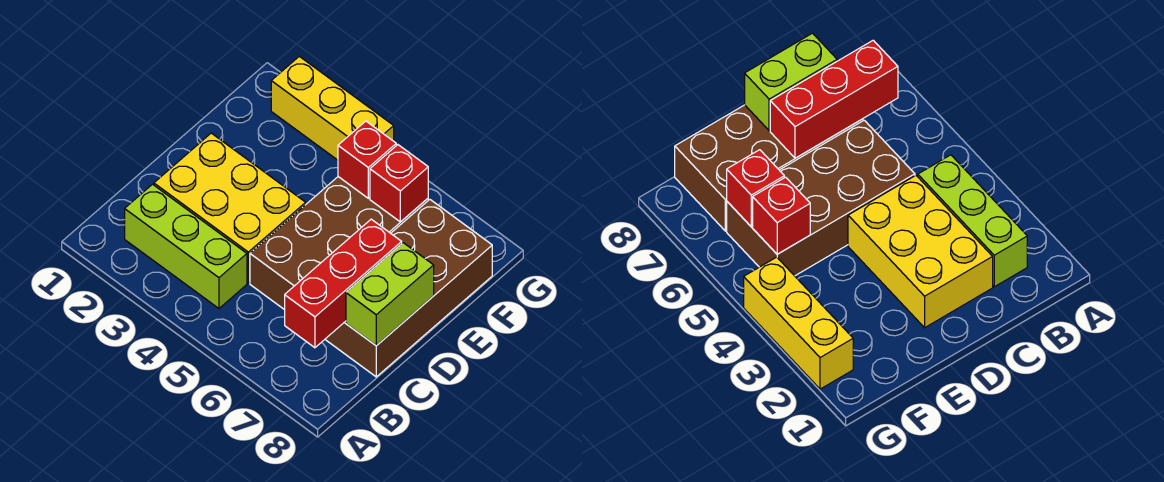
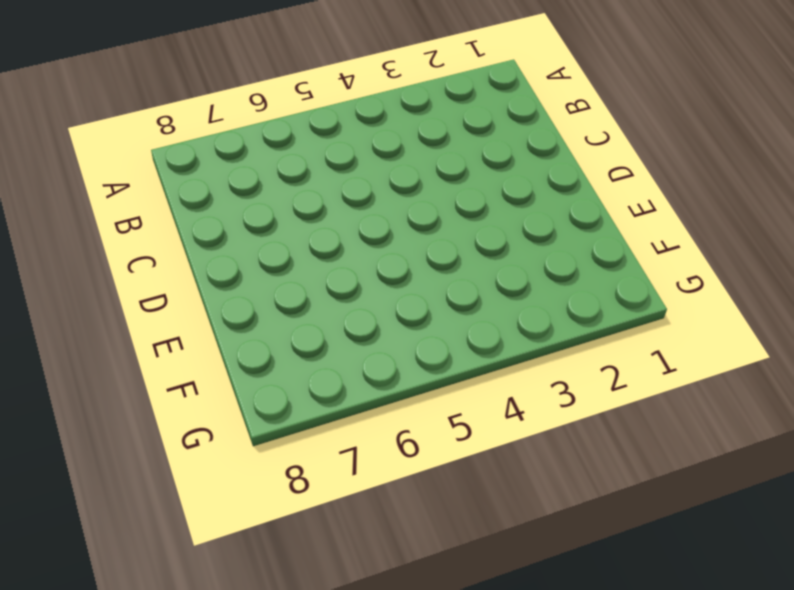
none -> lime 1x3 brick [125,184,247,308]
none -> yellow 2x3 brick [154,133,306,283]

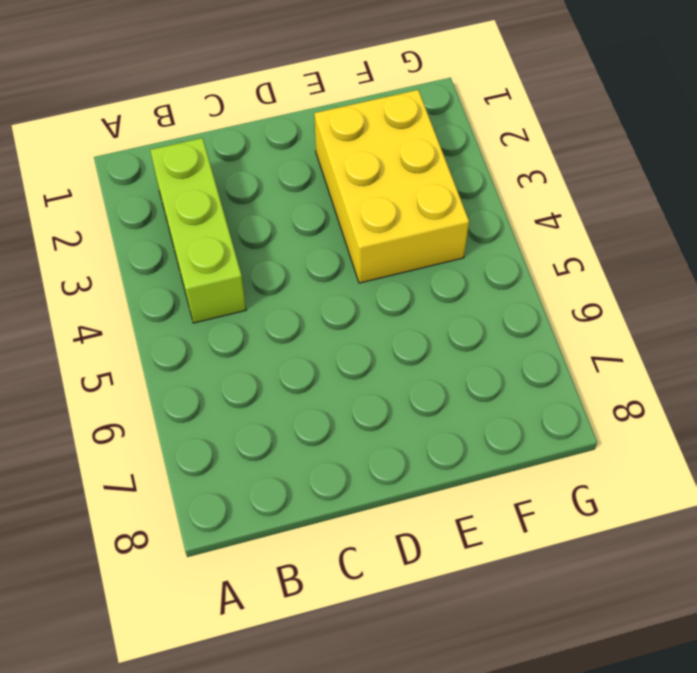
yellow 2x3 brick [314,90,469,283] -> yellow 2x3 brick moved to [154,133,306,283]
none -> brown 2x4 brick [250,177,428,310]
none -> brown 2x4 brick [325,200,492,377]

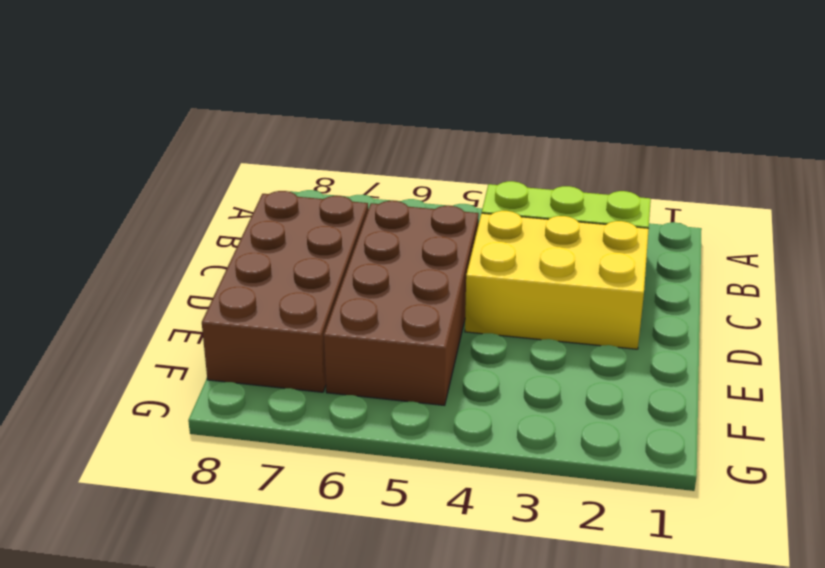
none -> yellow 1x3 brick [271,56,394,160]
none -> red 1x3 brick [285,219,402,348]

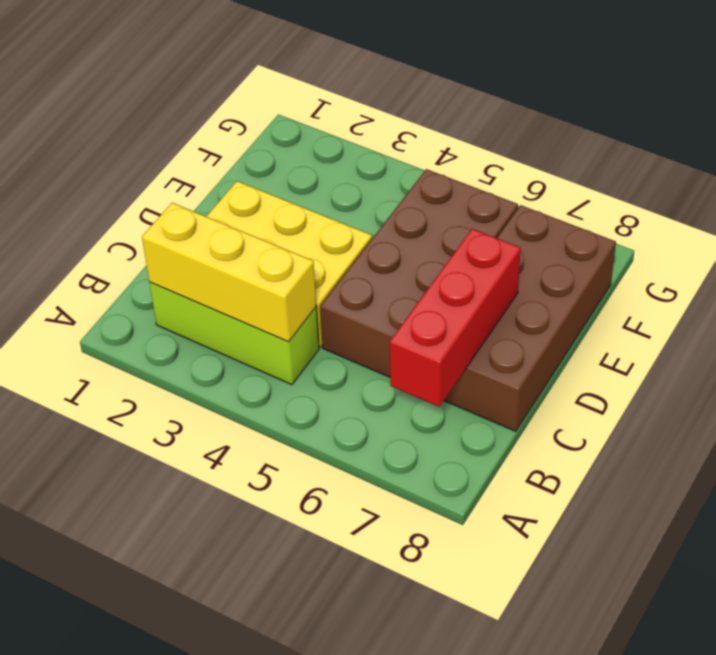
yellow 1x3 brick [142,203,316,342] -> yellow 1x3 brick moved to [271,56,394,160]
none -> lime 1x2 brick [346,243,434,346]
none -> red 1x1 brick [338,121,396,198]

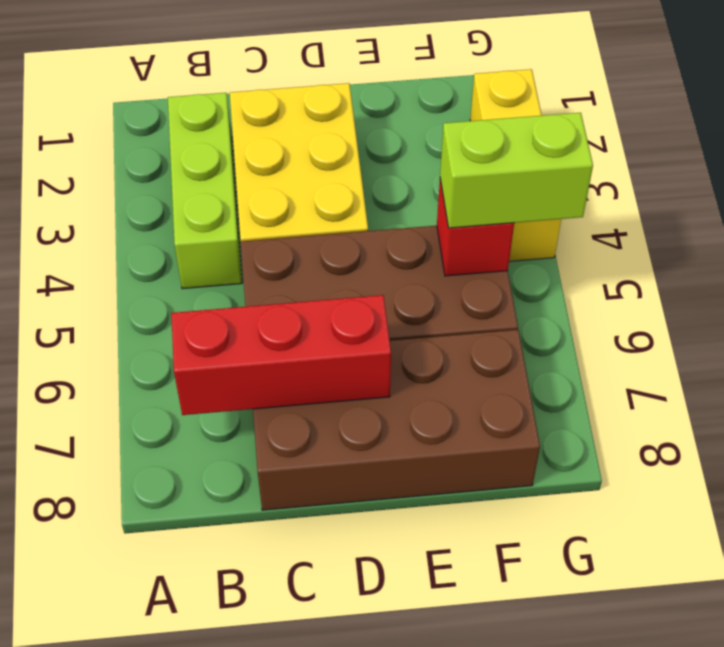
lime 1x2 brick [440,113,593,228] -> lime 1x2 brick moved to [346,243,434,346]
none -> red 1x1 brick [370,145,428,222]

